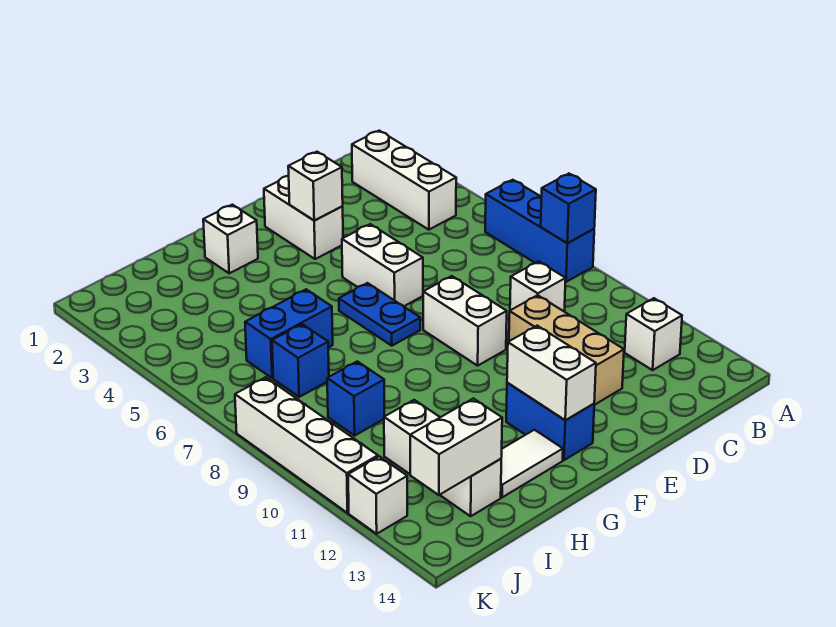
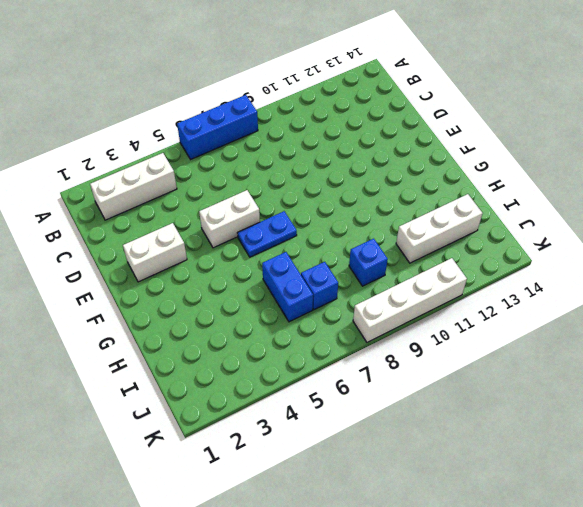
none -> white 1x1 brick [625,298,682,370]
none -> white 1x1 brick [510,261,566,311]
none -> tan 1x3 brick [509,295,624,405]

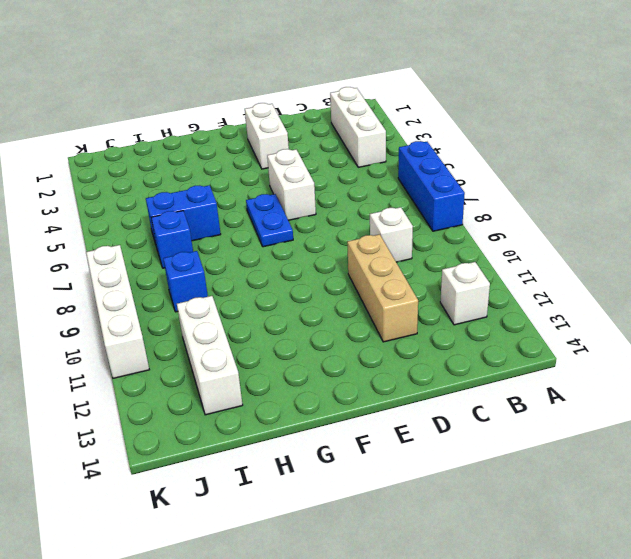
none -> white 1x2 brick [423,276,507,366]
none -> blue 1x2 brick [506,383,594,460]
none -> white 1x1 brick [203,205,258,273]

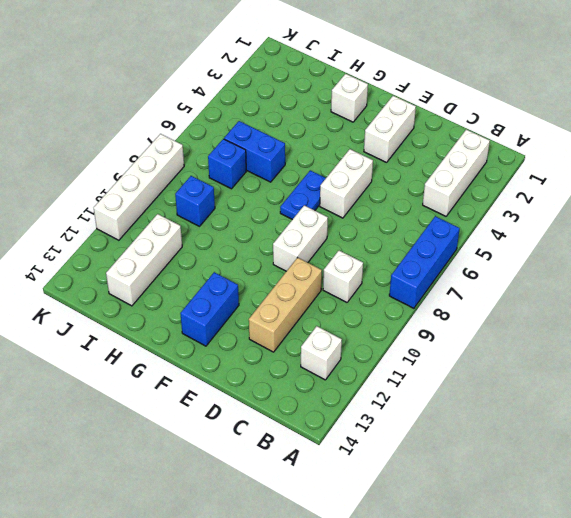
none -> white 1x2 tile [501,430,563,497]
none -> white 1x1 brick [348,456,407,534]
none -> blue 1x1 brick [541,174,596,243]

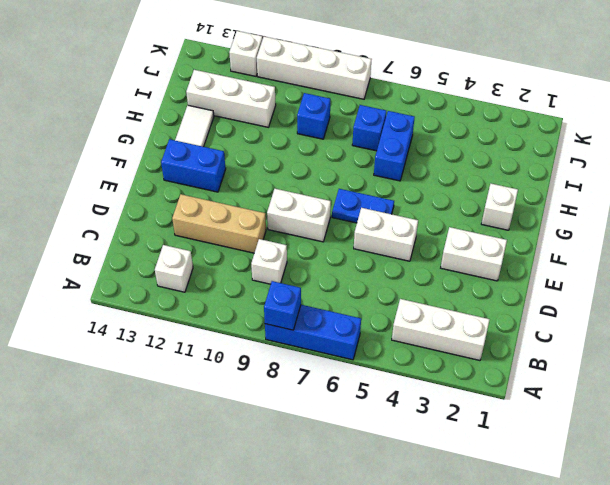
none -> white 1x1 brick [288,152,343,221]
none -> white 1x2 brick [507,326,596,420]
none -> white 1x2 brick [410,399,502,495]

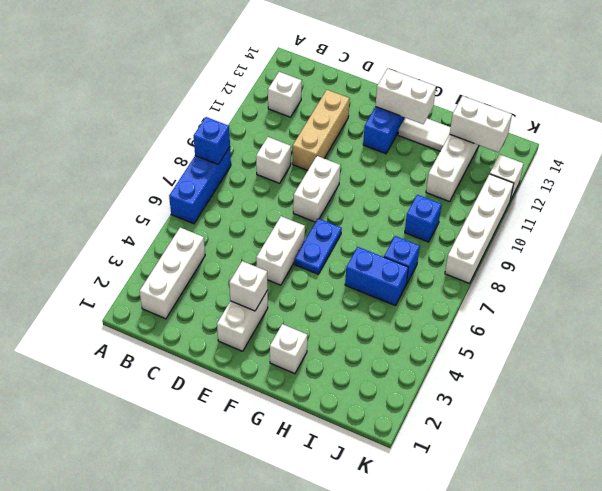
white 1x2 brick [376,69,436,124] -> white 1x2 brick turned to [507,326,596,420]

